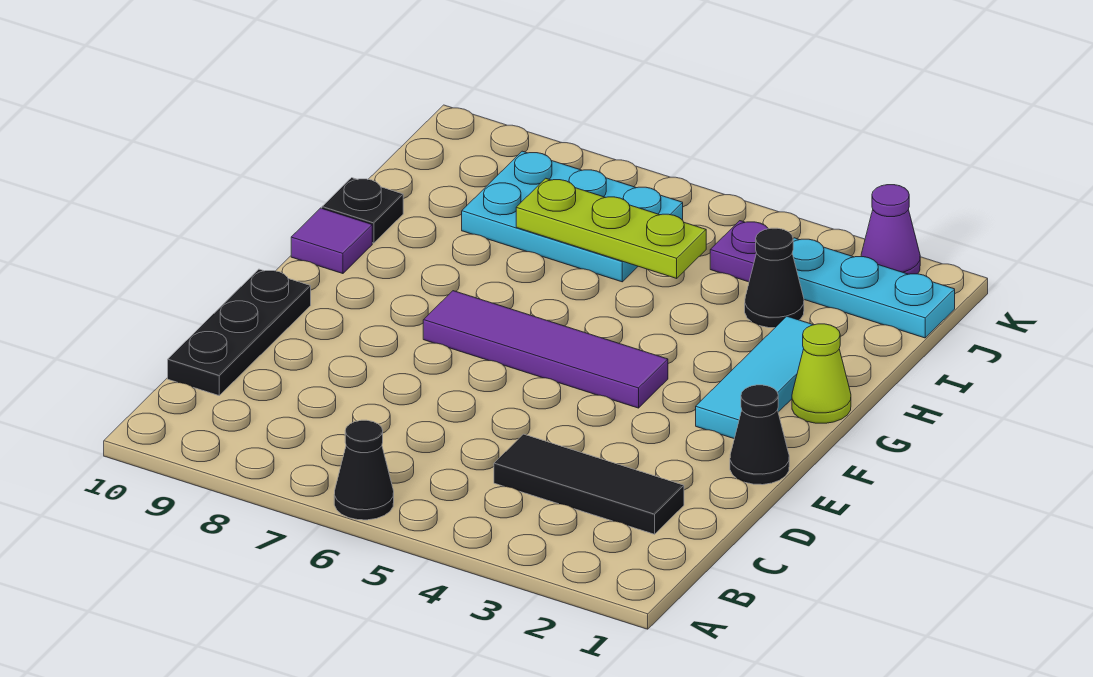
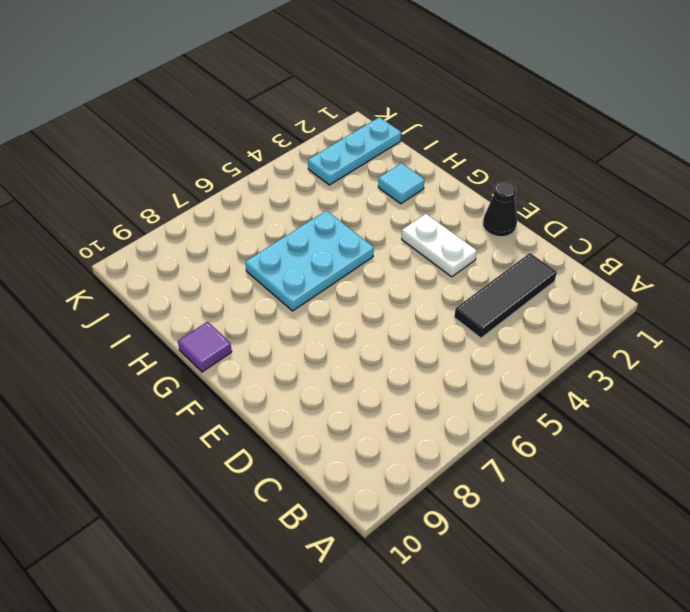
white 1x2 plate [402,214,477,277] -> none
cyan 2x3 plate [245,211,374,311] -> cyan 2x3 plate moved to [462,151,683,282]
cyan 1x1 tile [378,163,425,204] -> cyan 1x3 tile [696,316,813,438]
none -> black 1x1 cone [334,420,394,520]
none -> black 1x3 plate [168,269,311,395]
none -> purple 1x4 tile [423,291,668,408]

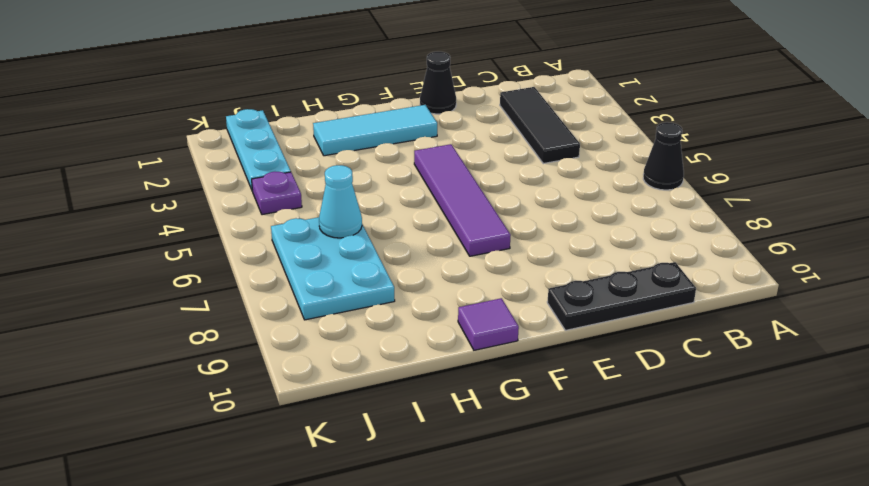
cyan 1x1 cone [319,165,362,238] -> lime 1x3 plate [516,178,706,278]
none -> lime 1x1 cone [792,324,851,423]
none -> black 1x1 plate [322,178,403,243]
none -> black 1x1 cone [745,228,804,328]

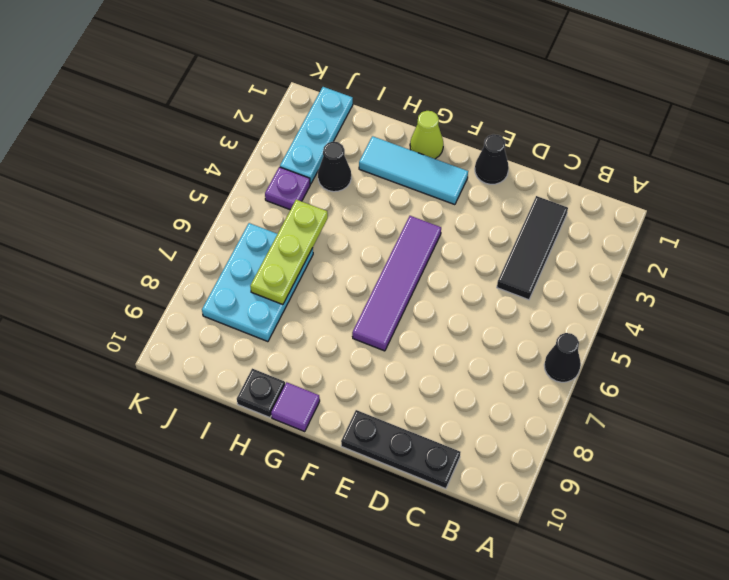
none -> purple 1x1 cone [861,185,920,274]

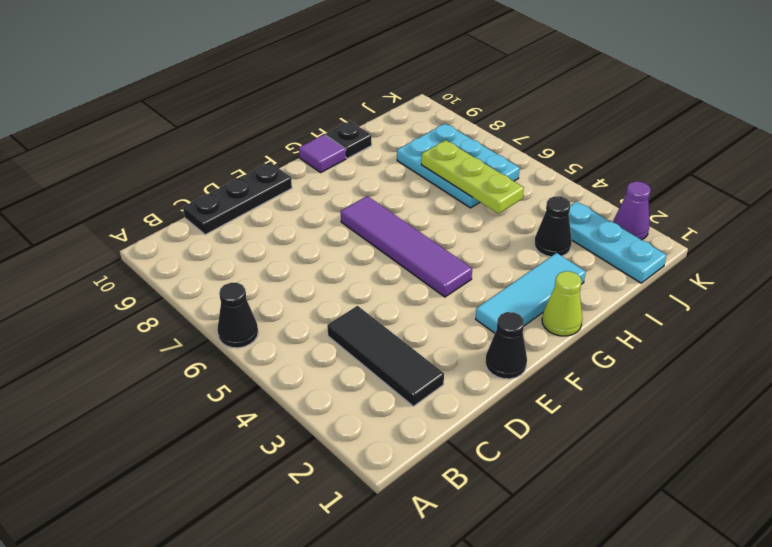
none -> purple 1x1 plate [710,221,768,282]

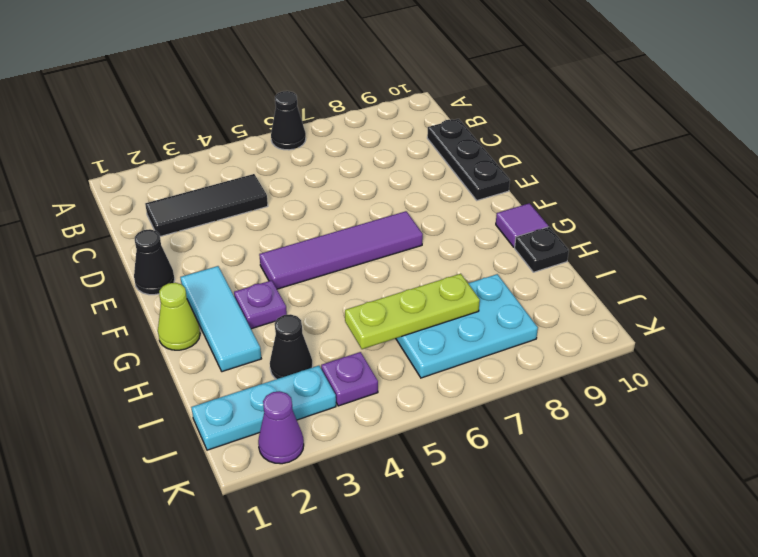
purple 1x1 plate [234,280,287,329] -> none

